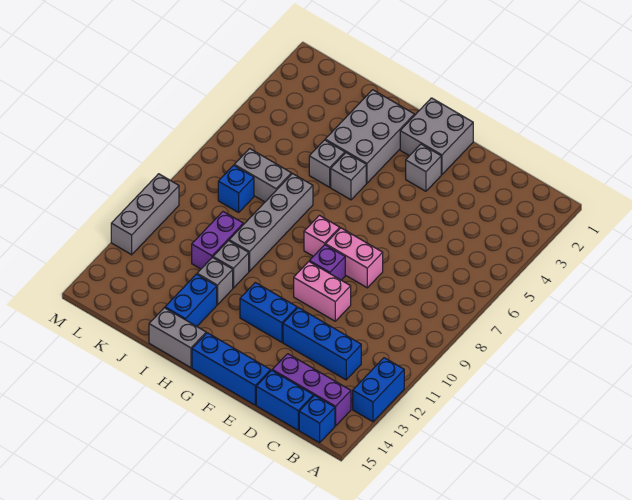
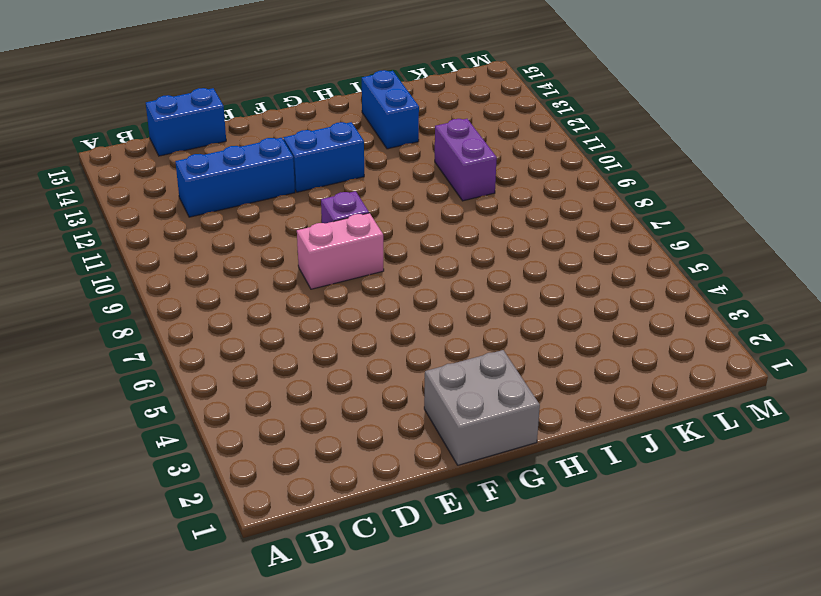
none -> blue 1x2 brick [353,358,404,422]
none -> purple 1x3 brick [272,354,351,426]
none -> blue 1x1 brick [299,395,335,443]

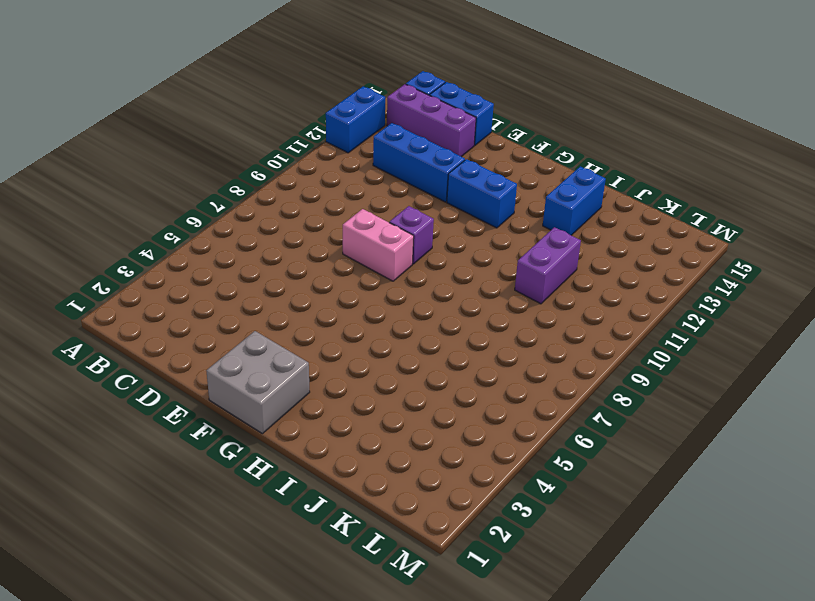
none -> pink 1x2 brick [294,262,351,321]
none -> blue 1x3 brick [192,333,271,405]
none -> grey 1x1 brick [406,144,441,191]

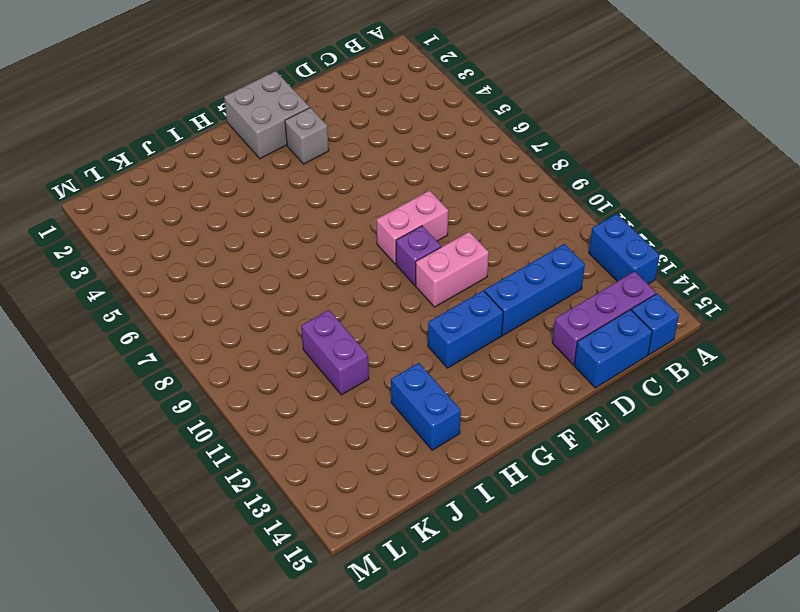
none -> blue 1x3 brick [192,333,271,405]
none -> pink 1x1 brick [304,215,340,256]
none -> grey 2x3 brick [325,90,414,183]

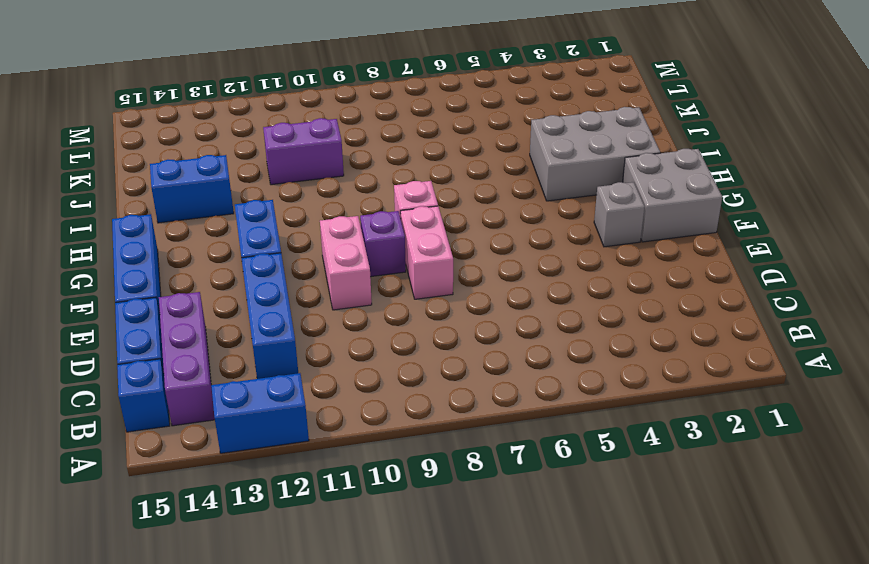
none -> grey 1x1 brick [331,153,366,200]
none -> grey 1x2 brick [149,308,206,368]
none -> grey 1x1 brick [309,140,345,187]

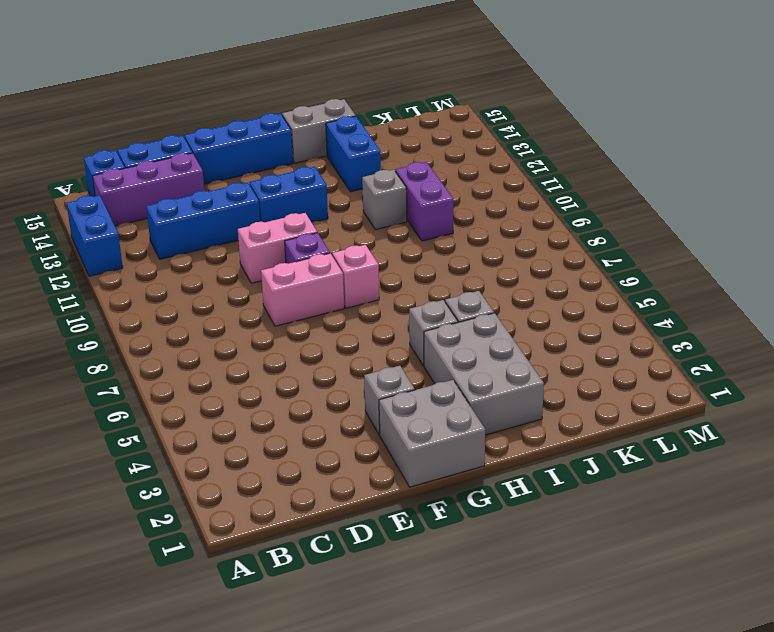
none -> grey 1x4 brick [229,174,313,271]
none -> grey 1x1 brick [197,258,233,305]
none -> grey 1x2 brick [234,149,291,202]

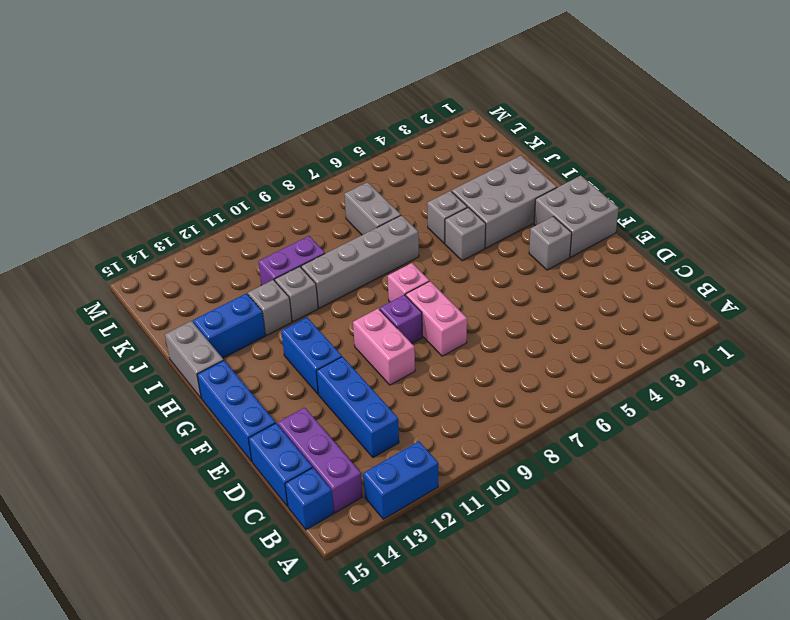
none -> blue 1x1 brick [218,165,254,213]
none -> grey 1x3 brick [111,174,179,255]

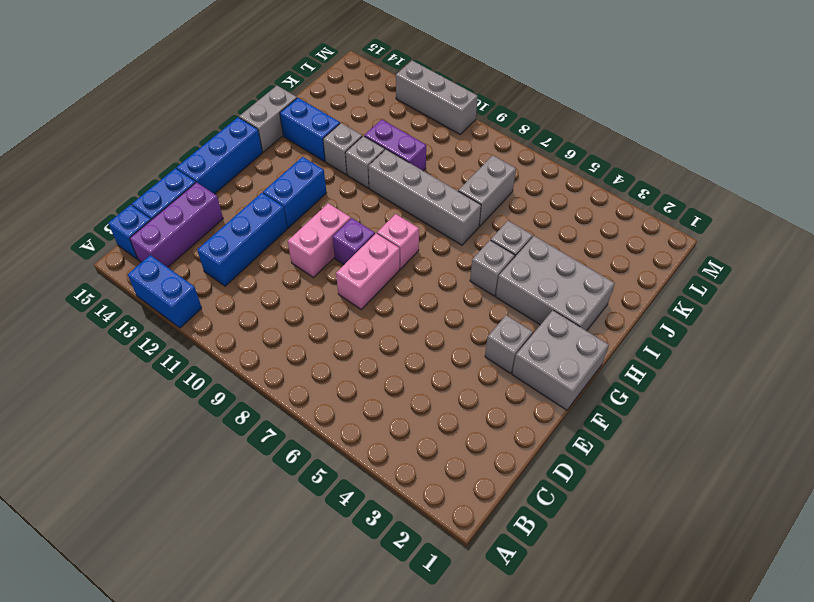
none -> blue 1x1 brick [218,165,254,213]

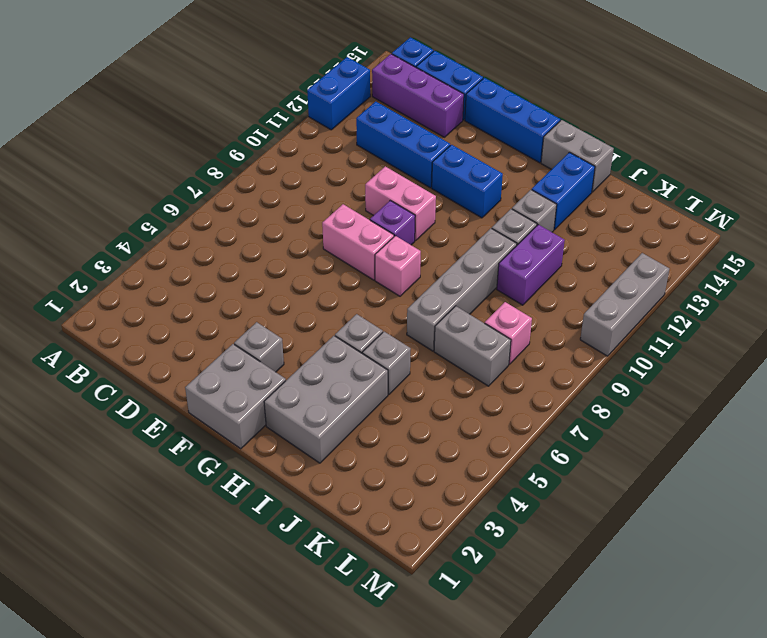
pink 1x1 brick [485,302,532,364] -> blue 1x1 brick [218,165,254,213]

